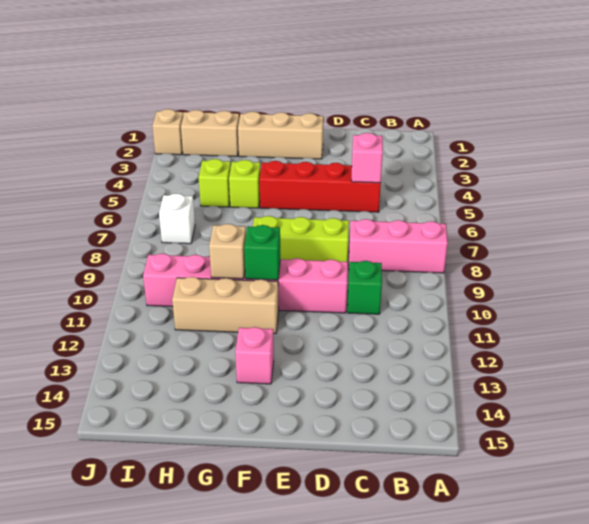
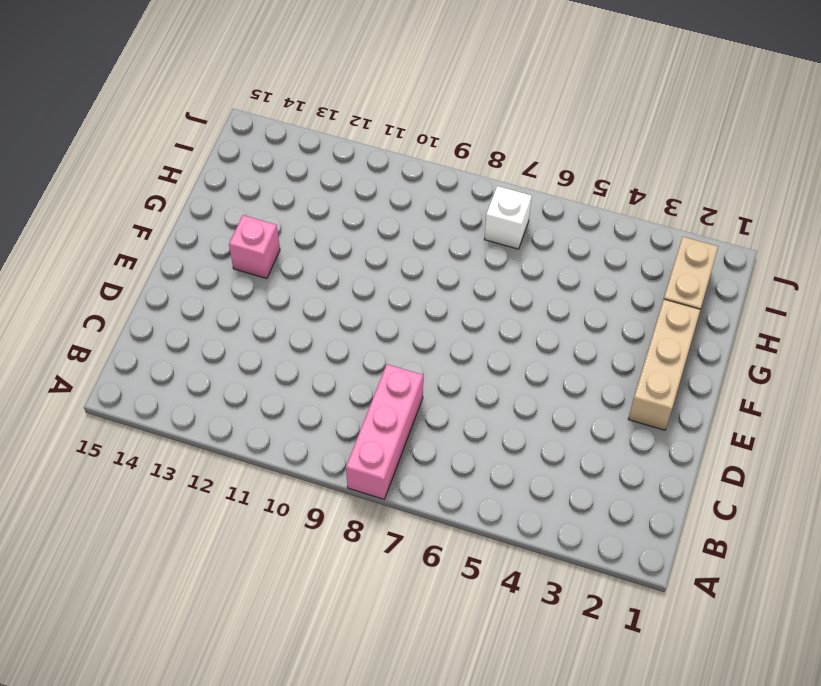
none -> red 1x4 brick [259,161,381,212]
none -> green 1x1 brick [348,261,382,314]
none -> lime 1x3 brick [253,216,349,262]

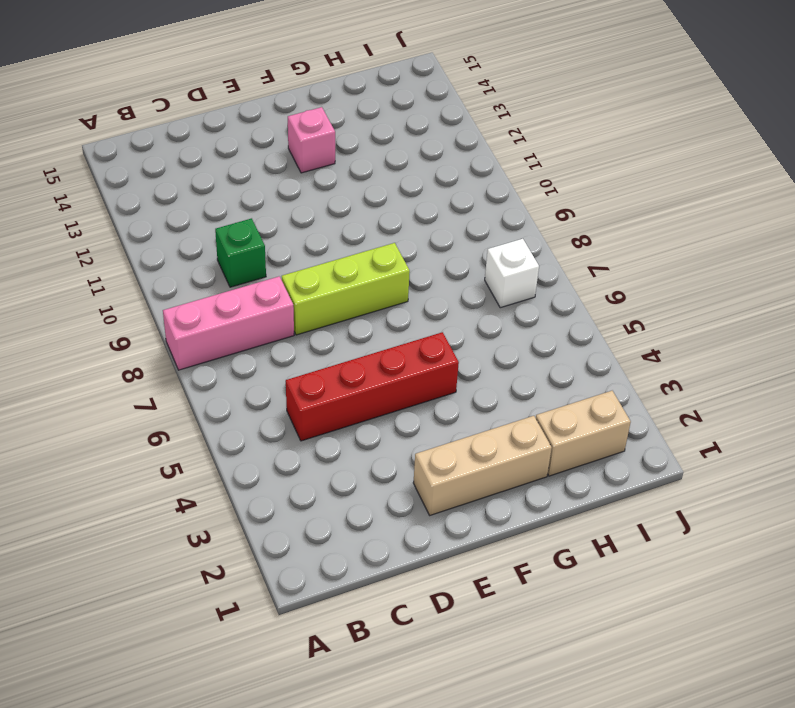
none -> pink 1x6 brick [143,254,348,313]
none -> tan 1x3 brick [172,277,279,334]
none -> lime 1x1 brick [229,160,261,208]

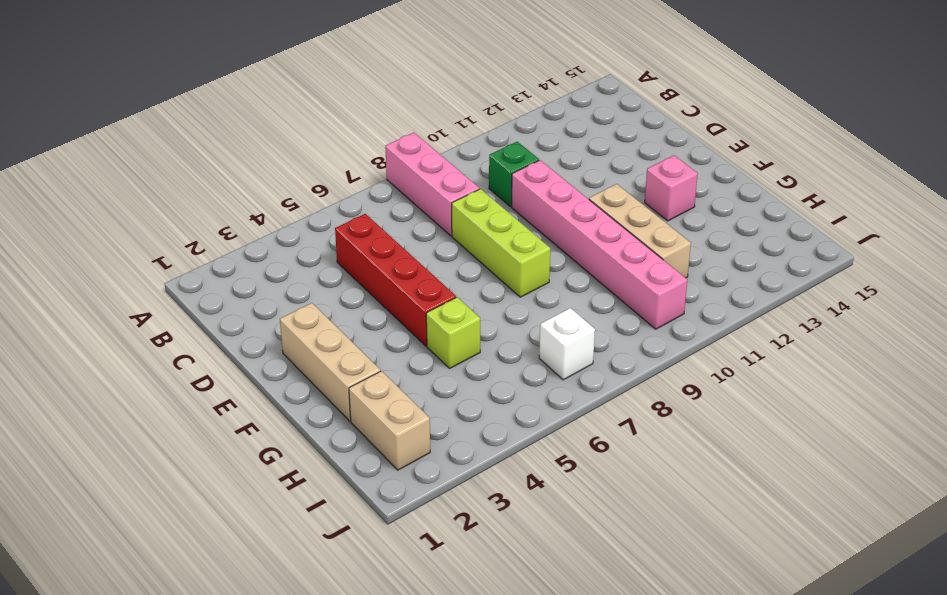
none -> lime 1x1 brick [199,159,231,207]
none -> tan 1x1 brick [152,109,183,155]
none -> pink 1x1 brick [351,133,383,183]

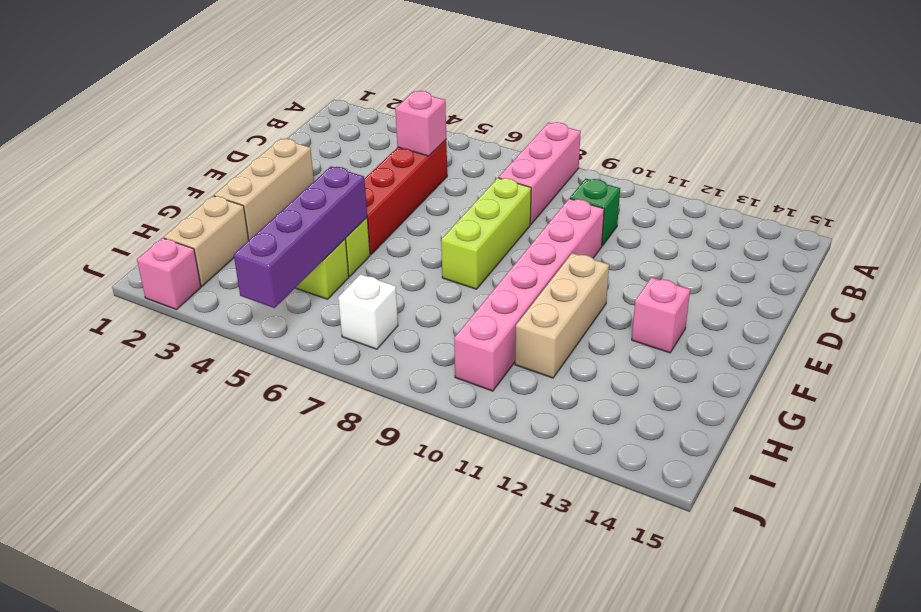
purple 1x4 brick [234,166,367,308] -> none
pink 1x1 brick [137,238,201,310] -> tan 1x1 brick [152,109,183,155]
none -> green 1x1 brick [244,225,280,280]
none -> tan 1x1 brick [209,224,246,279]

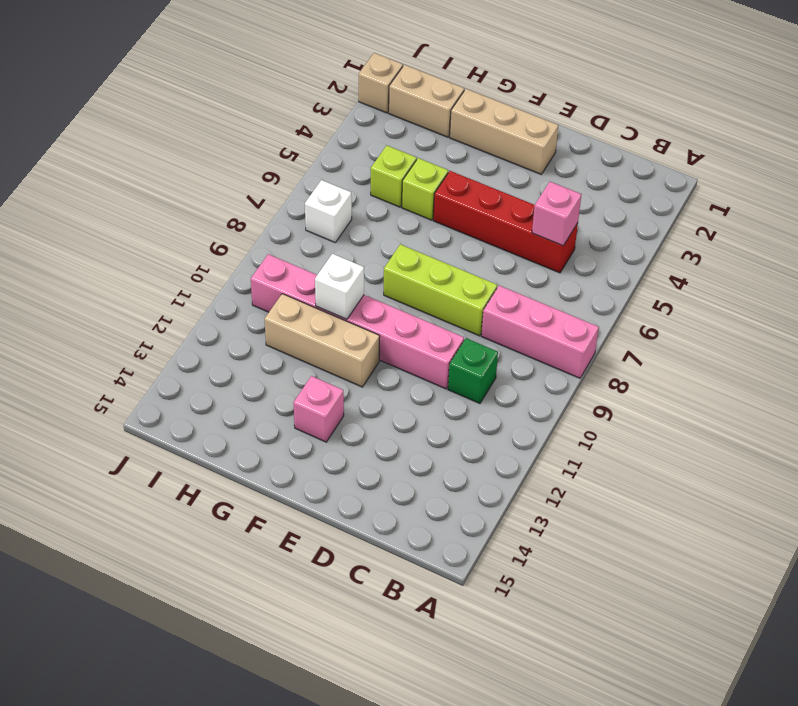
white 1x1 brick [315,254,364,319] -> tan 1x1 brick [209,224,246,279]
none -> green 1x1 brick [244,225,280,280]

